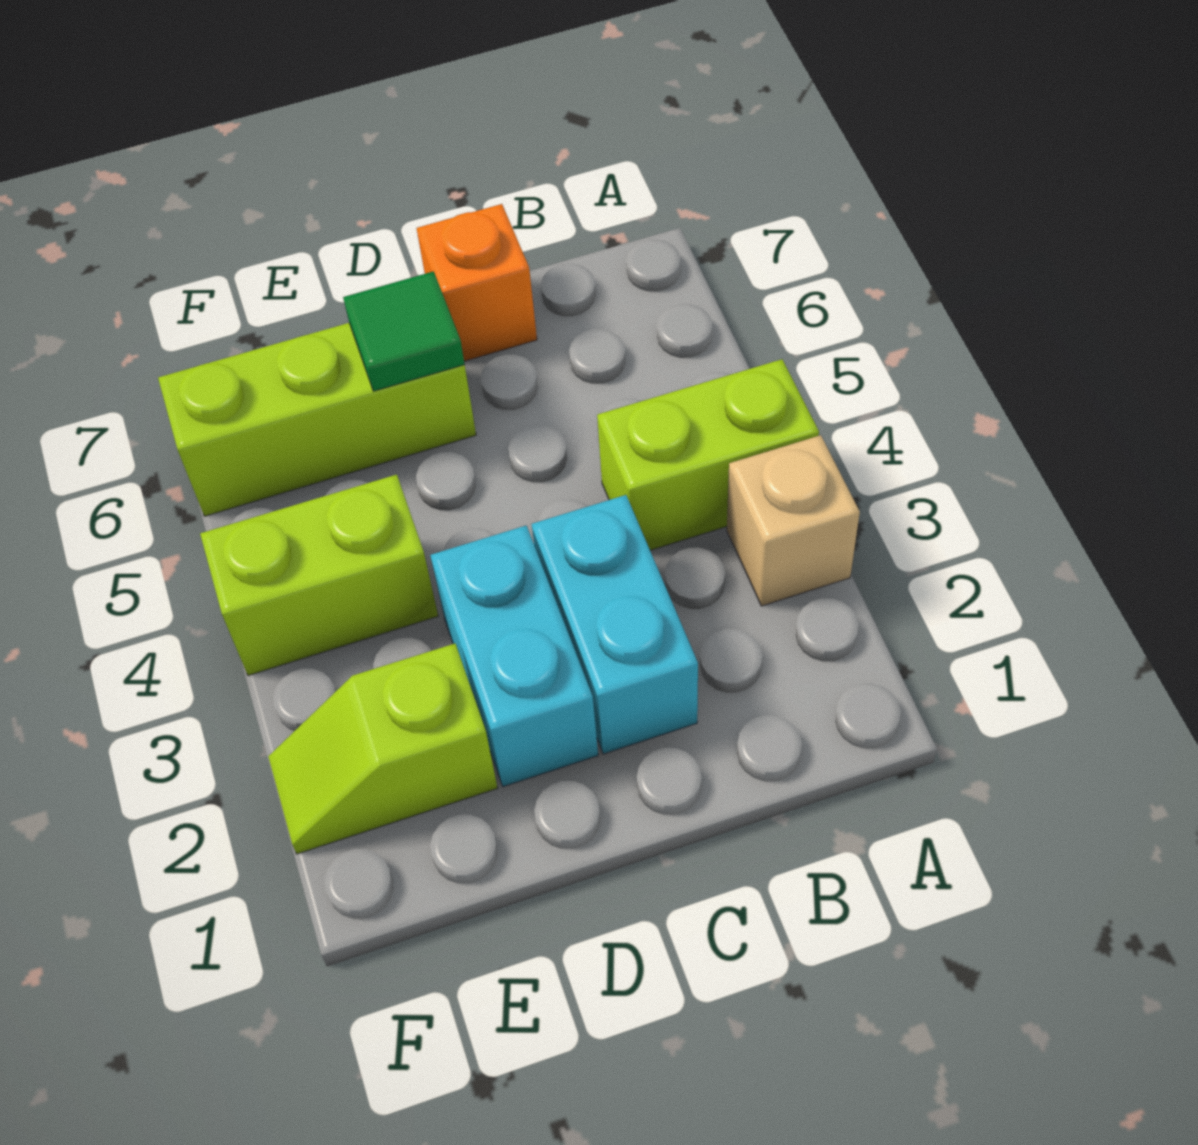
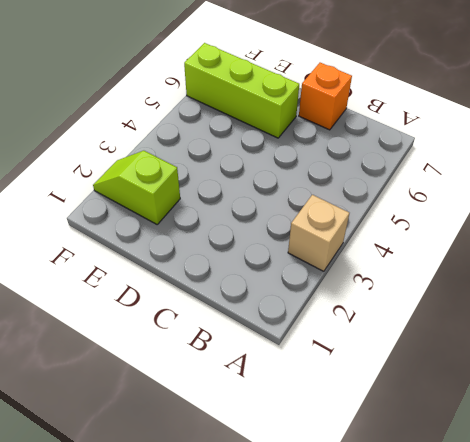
none -> lime 1x2 brick [597,359,819,550]
none -> cyan 1x2 brick [532,495,698,754]

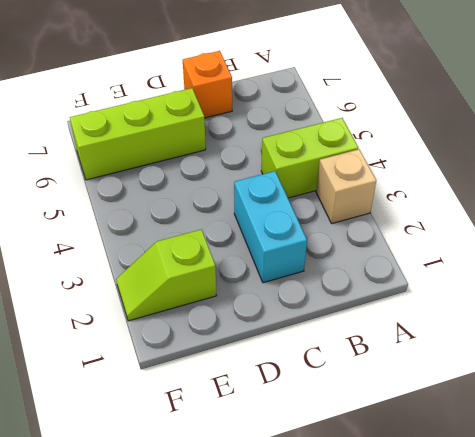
none -> cyan 1x2 brick [430,526,598,787]
none -> lime 1x2 brick [200,475,438,676]

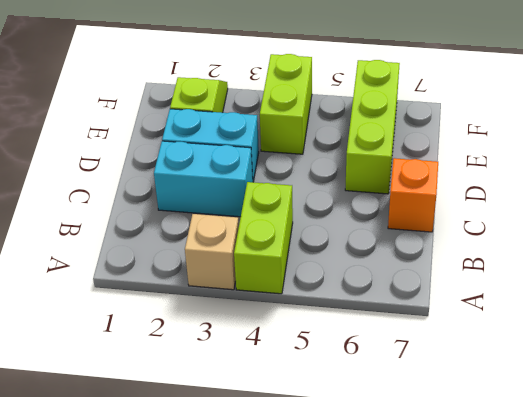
none -> green 1x1 tile [343,271,465,391]

